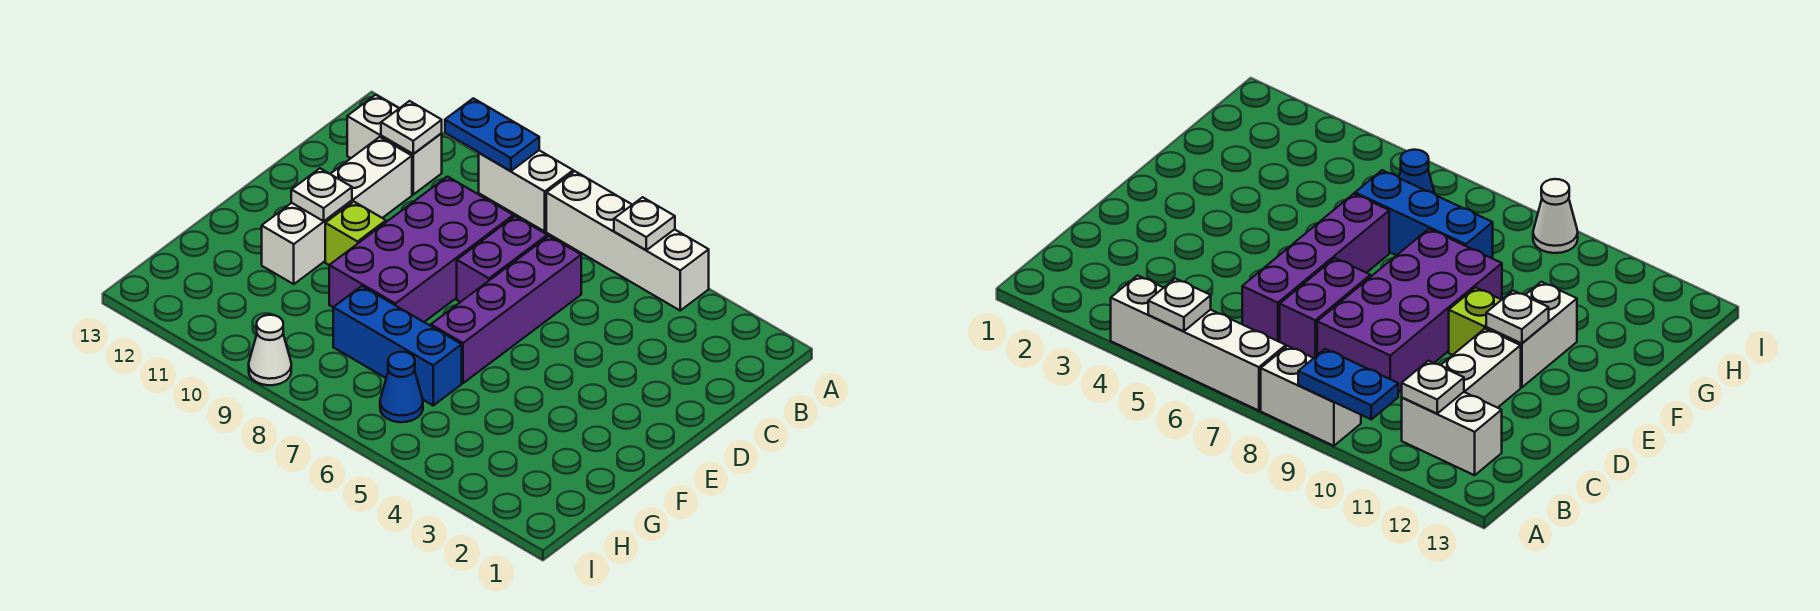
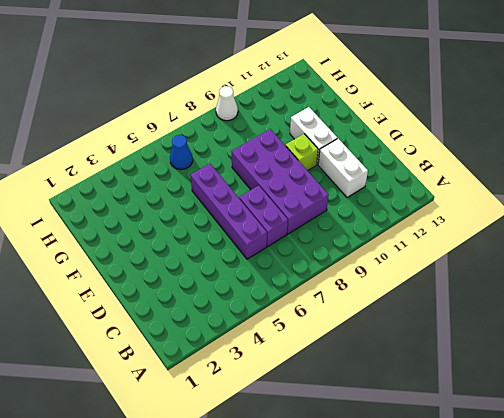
none -> white 1x4 brick [546,171,709,310]
none -> white 1x2 brick [479,150,573,231]
none -> white 1x2 brick [347,95,442,194]

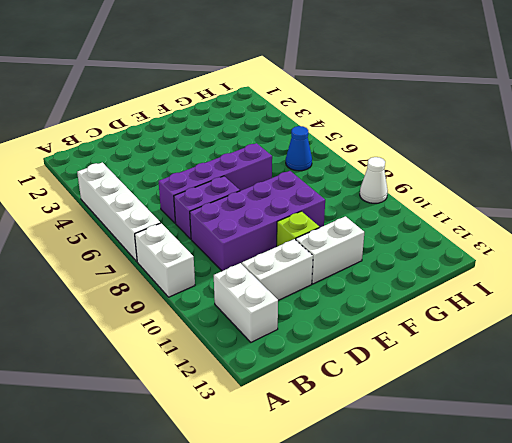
none -> blue 1x3 brick [333,286,462,405]
none -> white 1x1 plate [614,197,675,250]
none -> blue 1x2 plate [445,98,539,171]

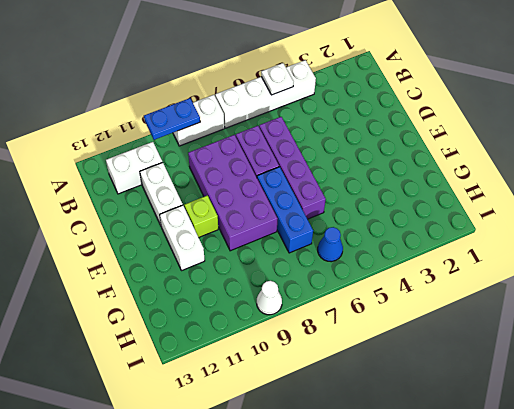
blue 1x3 brick [257,167,313,253] -> blue 1x3 brick turned to [333,286,462,405]
none -> white 1x1 plate [381,101,442,154]
none -> white 1x1 plate [291,168,352,221]

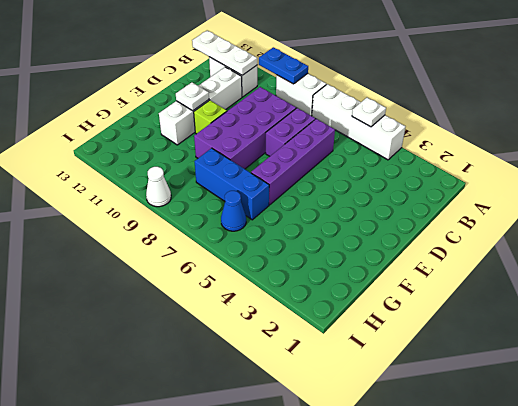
white 1x3 plate [192,30,257,75] -> white 1x1 plate [381,101,442,154]

